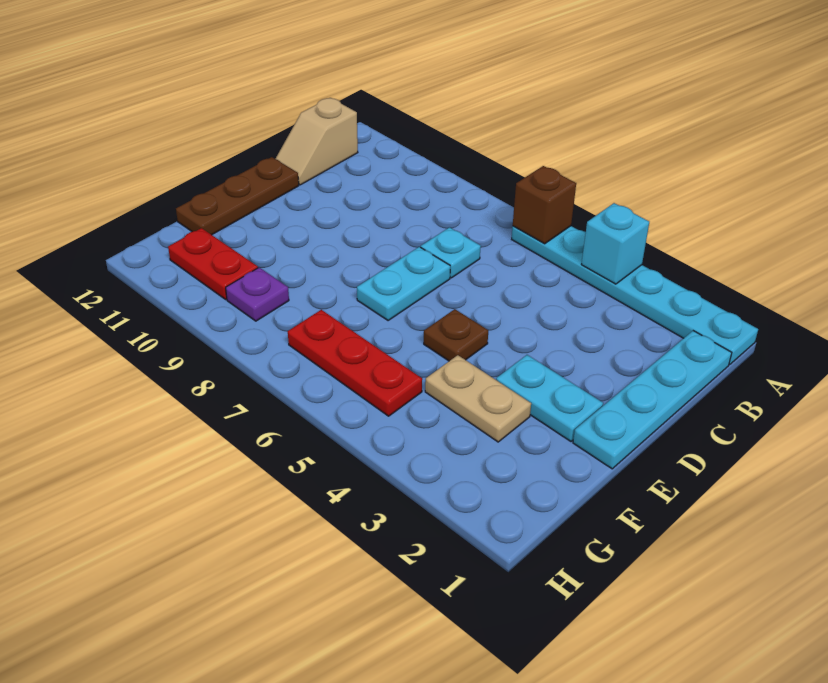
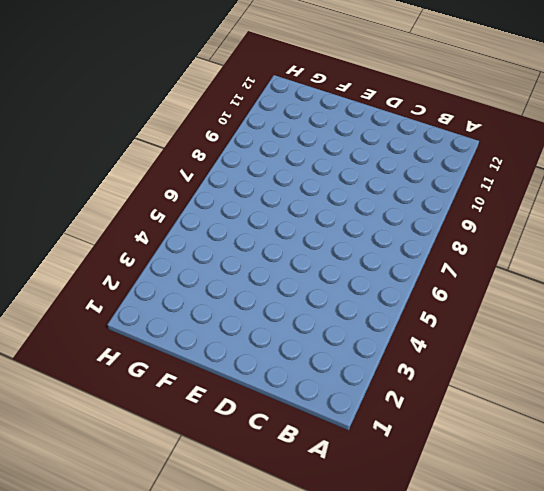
none -> cyan 1x6 plate [512,226,758,365]
none -> cyan 1x4 plate [573,331,732,469]
none -> tan 1x2 slope [276,98,358,185]

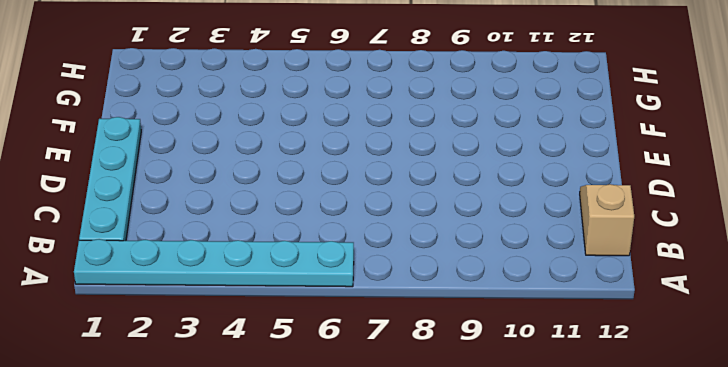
none -> cyan 1x1 plate [421,227,481,278]
none -> cyan 1x2 plate [357,247,450,321]
none -> brown 1x3 plate [176,157,299,235]

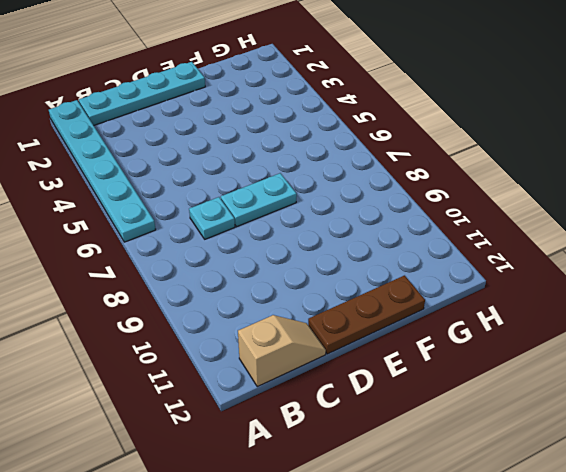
none -> cyan 1x2 plate [496,355,603,441]
none -> brown 1x1 plate [424,309,488,361]
none -> tan 1x2 plate [425,355,531,442]

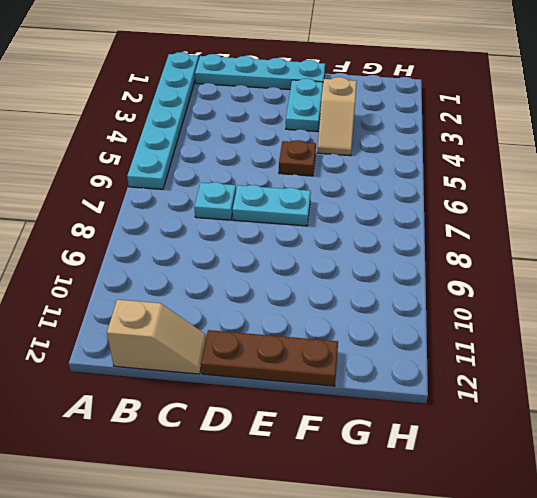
tan 1x2 slope [317,77,357,156] -> tan 1x2 plate [425,355,531,442]
none -> red 1x3 plate [288,310,422,416]
none -> purple 1x1 plate [226,268,289,321]
none -> red 1x2 plate [168,228,258,299]

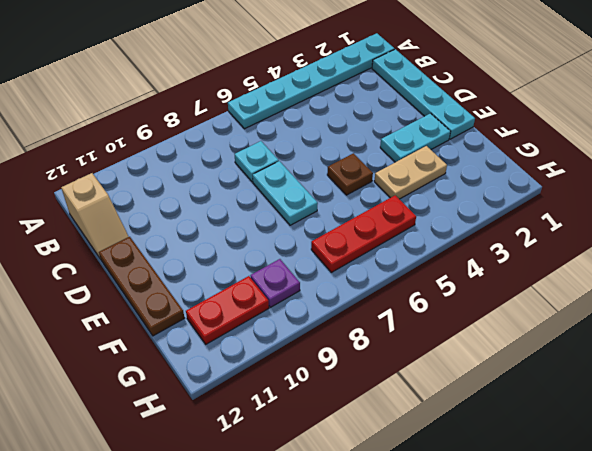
none -> cyan 1x1 brick [581,203,649,284]
none -> brown 1x1 brick [513,166,576,244]

